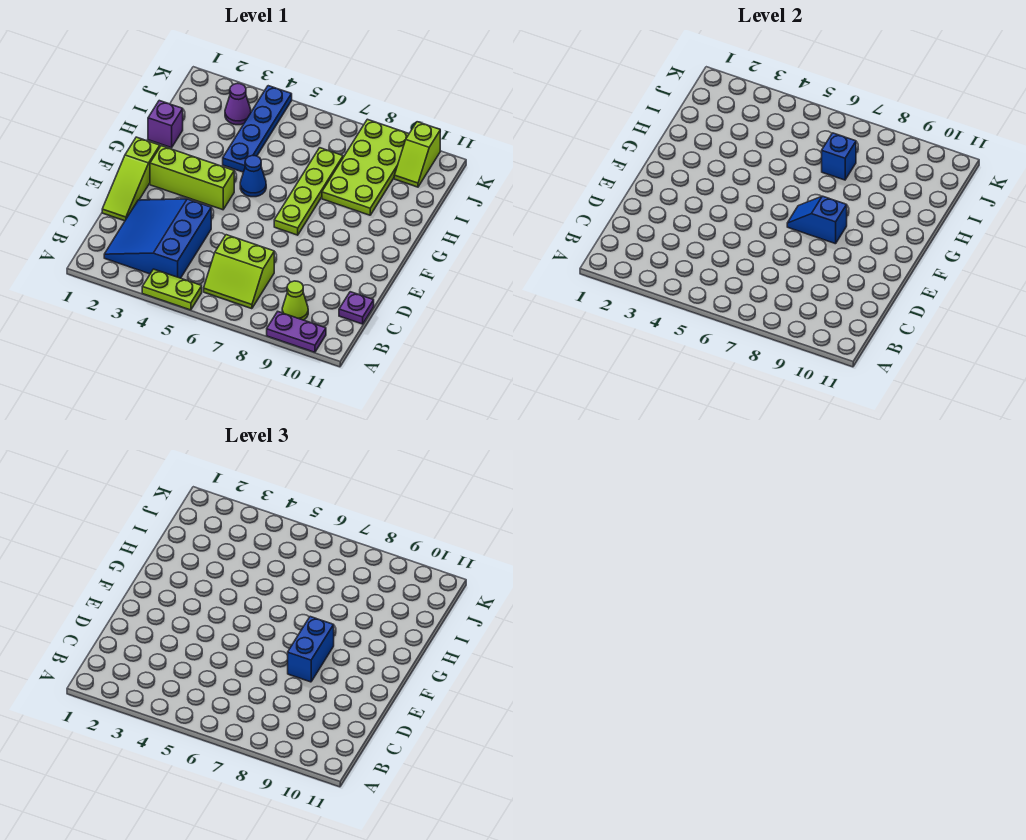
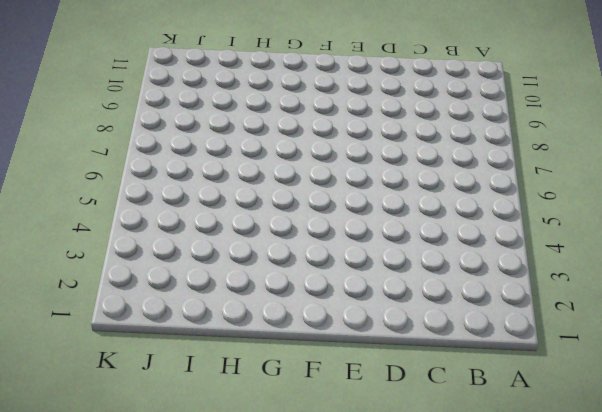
none -> lime 1x2 plate [142,269,202,310]
none -> purple 1x2 plate [267,312,326,352]
none -> blue 3x3 slope [104,199,211,278]

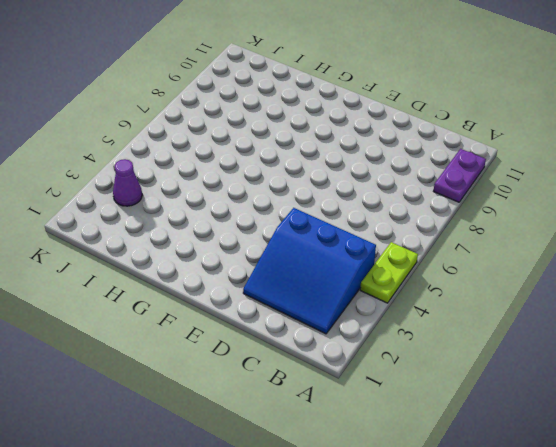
none -> lime 2x2 slope [204,235,274,309]
none -> lime 1x1 cone [282,281,308,320]
none -> purple 1x1 plate [339,292,374,324]

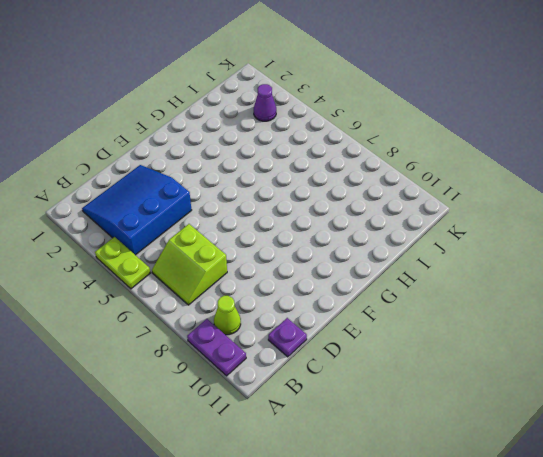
none -> lime 1x3 slope [102,137,160,221]
none -> lime 1x3 brick [150,146,234,210]
none -> lime 1x4 plate [274,148,343,235]

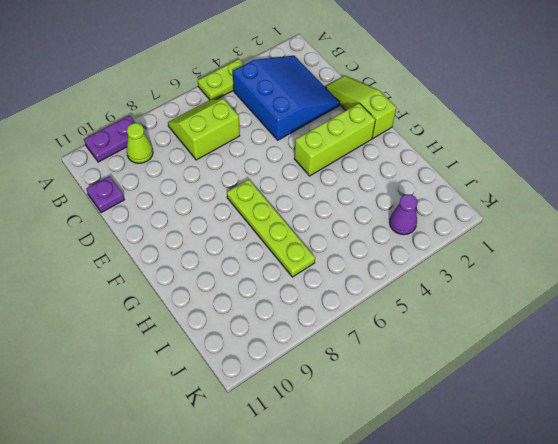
none -> blue 1x1 cone [240,155,266,197]
none -> purple 1x1 brick [148,101,183,148]
none -> blue 1x4 plate [223,86,292,172]

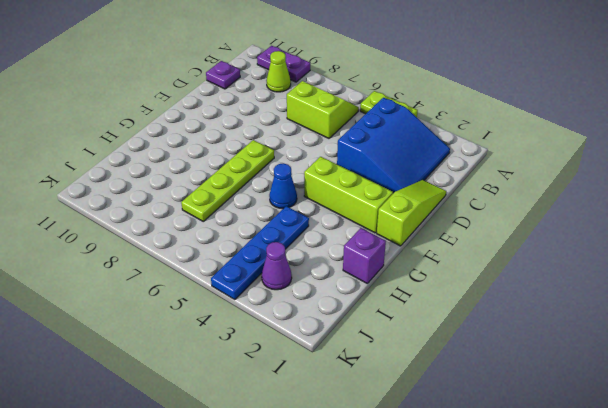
none -> lime 2x4 plate [322,119,409,215]
none -> lime 1x2 slope [394,122,440,187]
none -> blue 1x2 slope [787,196,847,244]

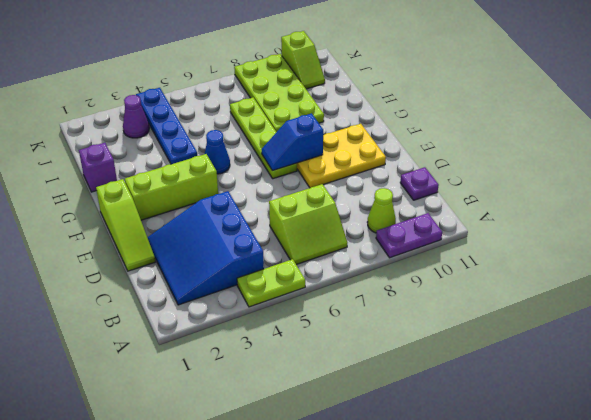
yellow 2x3 plate [297,124,386,188] -> none
none -> blue 1x1 brick [822,133,856,180]
none -> blue 1x2 brick [288,617,334,682]

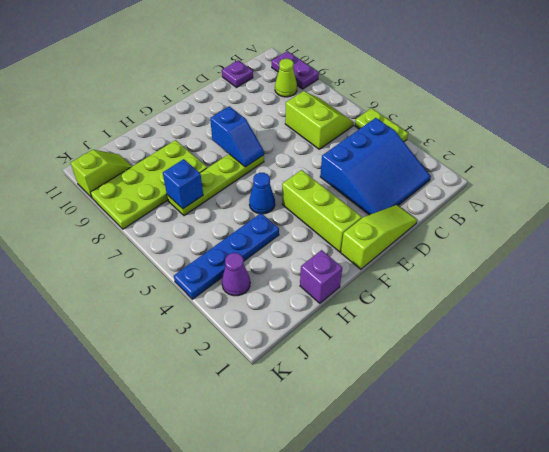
none -> blue 1x2 brick [288,617,334,682]

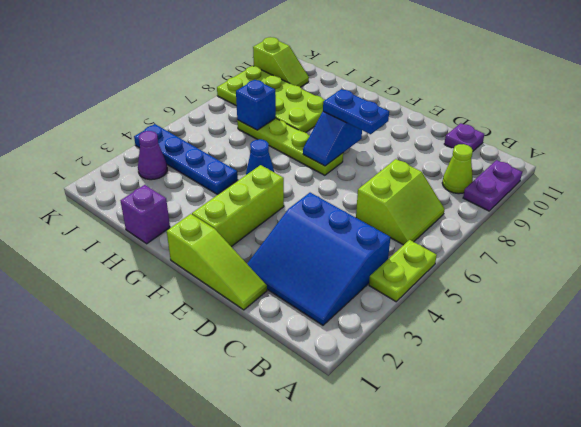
blue 1x2 plate [323,89,389,134] -> blue 1x2 brick [288,617,334,682]

